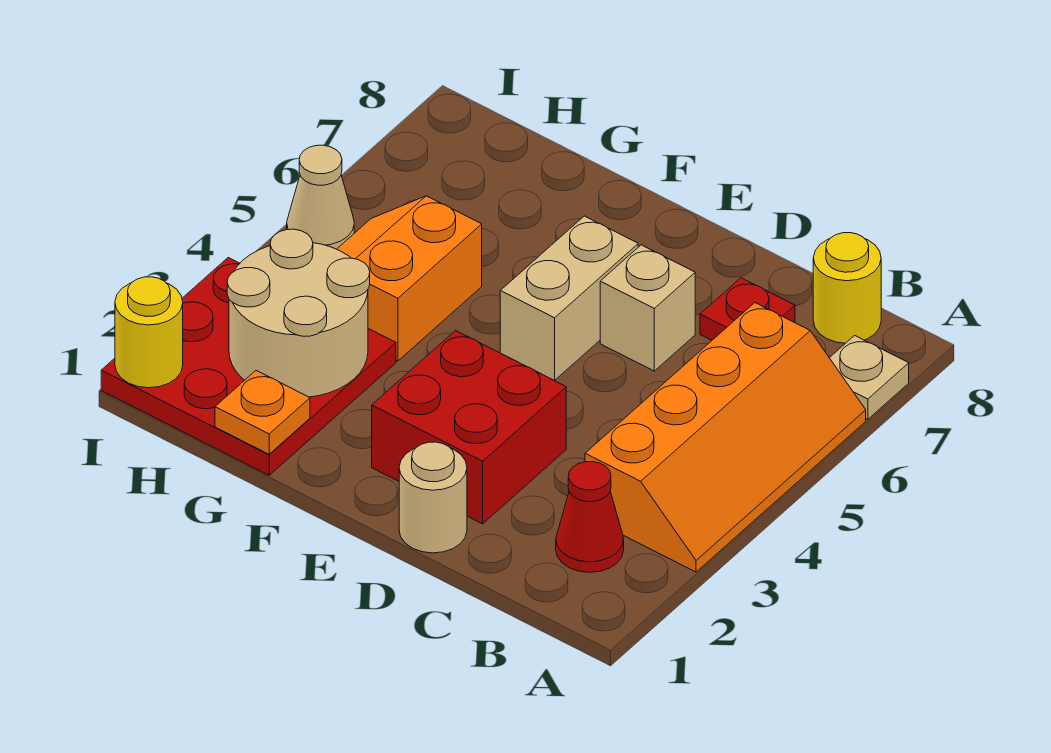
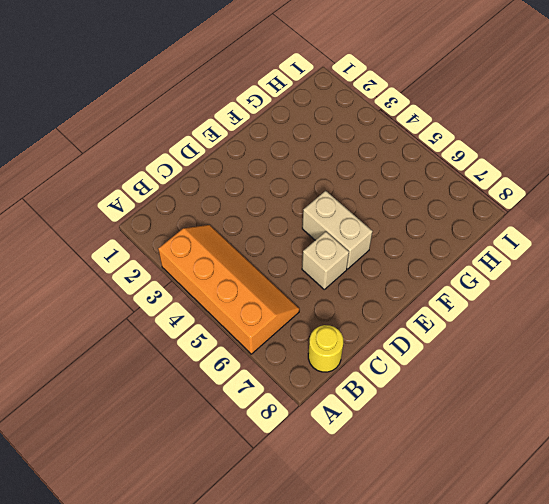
orange 2x4 slope [158,225,300,354] -> orange 2x4 slope turned to [585,303,866,572]
none -> tan 1x1 plate [830,335,909,419]
none -> red 1x1 cone [556,462,624,572]
none -> red 1x1 plate [700,278,795,340]

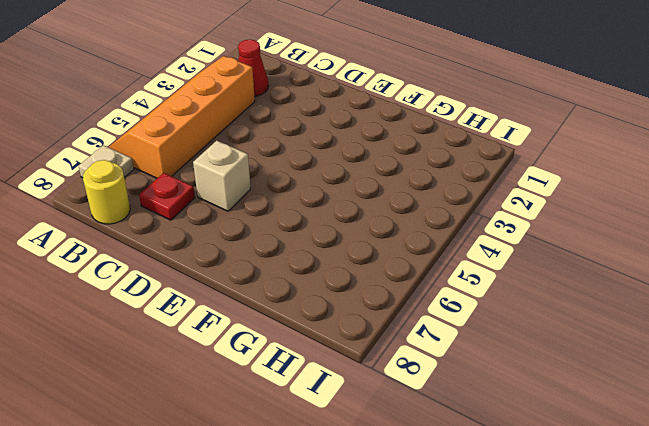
none -> tan 1x1 round brick [399,442,467,553]
none -> red 2x2 brick [372,331,566,524]
none -> tan 1x2 brick [500,216,638,381]

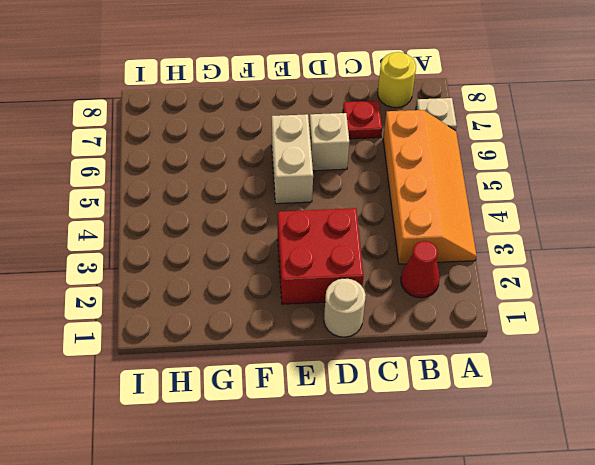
none -> red 3x3 plate [101,258,396,475]
none -> orange 2x2 slope [337,196,482,361]
none -> tan 1x1 cone [287,145,354,249]

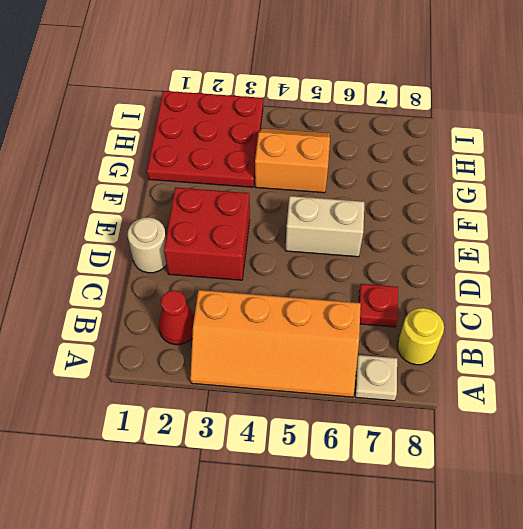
none -> tan 1x1 brick [600,245,695,371]
none -> tan 1x1 cone [287,145,354,249]
none -> orange 1x1 plate [215,371,310,454]

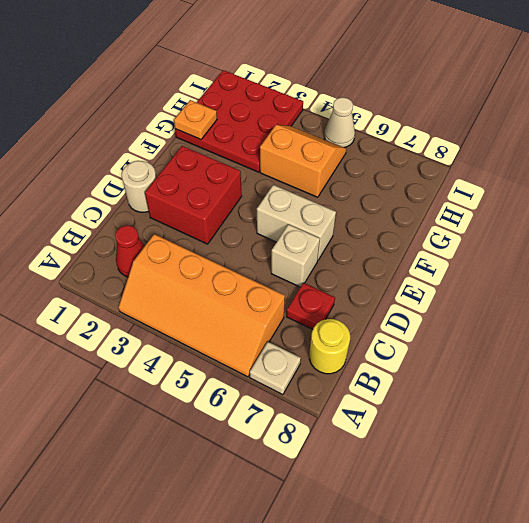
none -> tan 2x2 round brick [227,229,370,397]
none -> yellow 1x1 round brick [115,277,183,388]

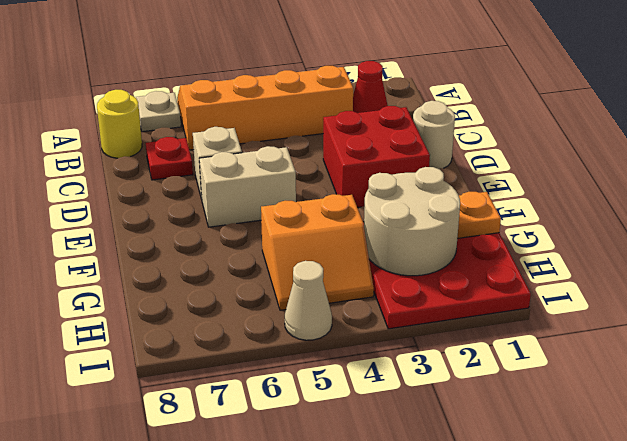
none -> yellow 1x1 round brick [115,277,183,388]

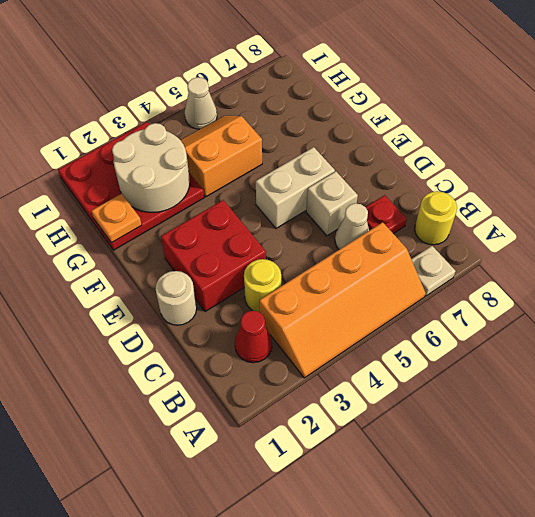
yellow 1x1 round brick [244,259,281,312] -> yellow 1x1 round brick moved to [115,277,183,388]
tan 1x1 cone [335,203,369,249] -> none

